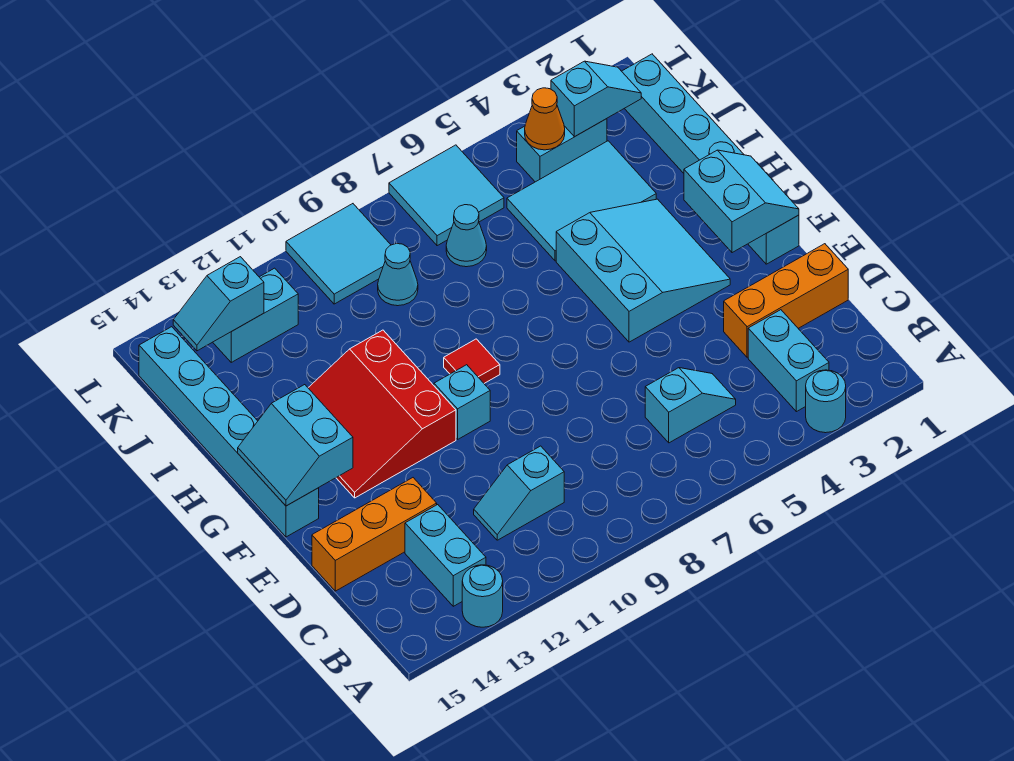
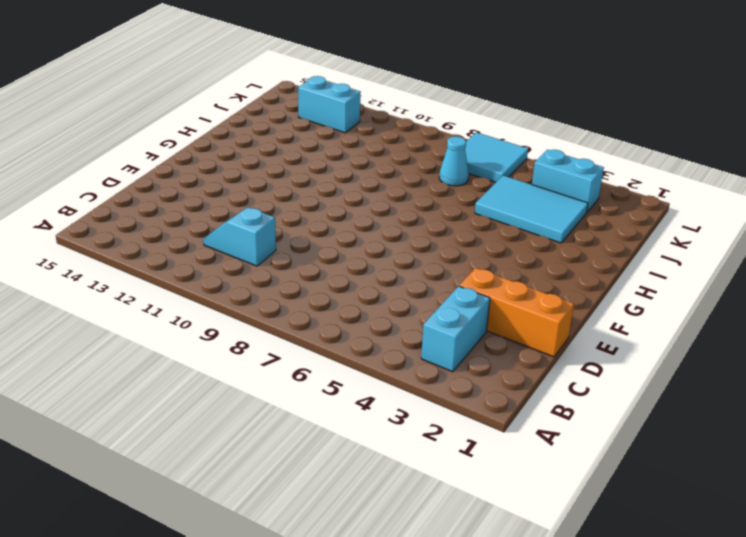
none -> cyan 1x1 round brick [806,370,846,433]
none -> cyan 1x1 round brick [462,565,503,627]
none -> cyan 1x2 brick [405,505,486,606]

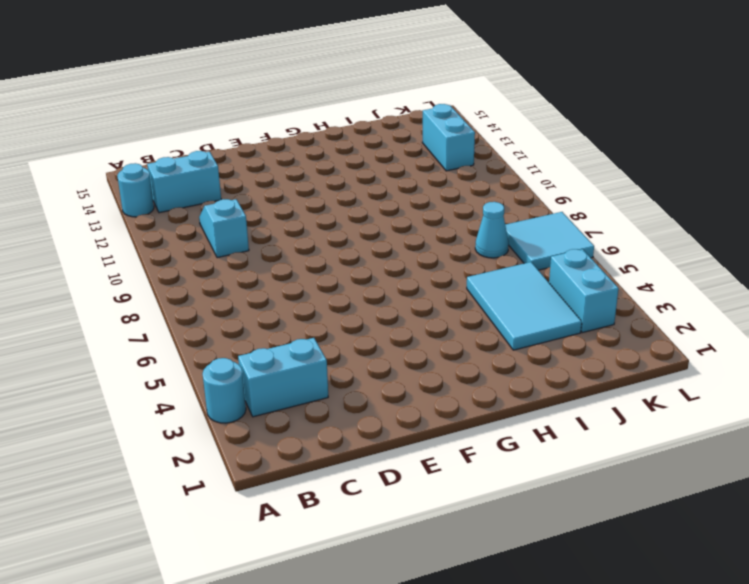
none -> cyan 1x2 slope [645,368,736,443]
none -> orange 1x3 brick [724,244,848,357]
none -> orange 1x3 brick [312,478,437,591]

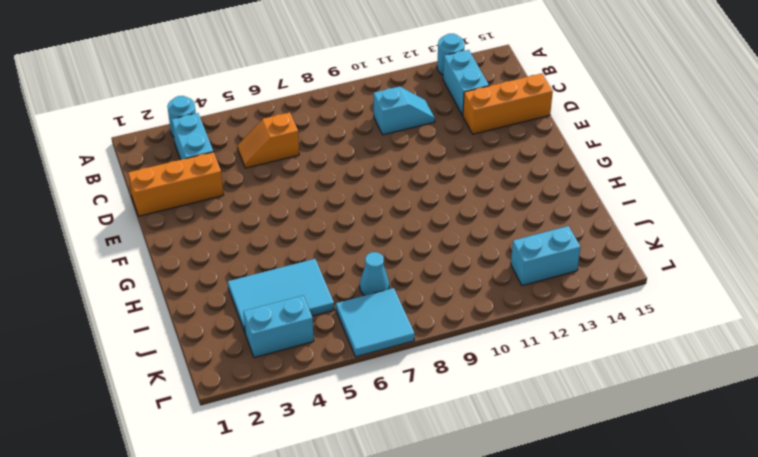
orange 1x2 slope [237,112,299,168] -> cyan 1x2 slope [645,368,736,443]
none -> cyan 1x6 brick [622,54,799,264]
none -> cyan 3x3 slope [556,199,730,342]
none -> cyan 1x1 brick [434,365,490,439]

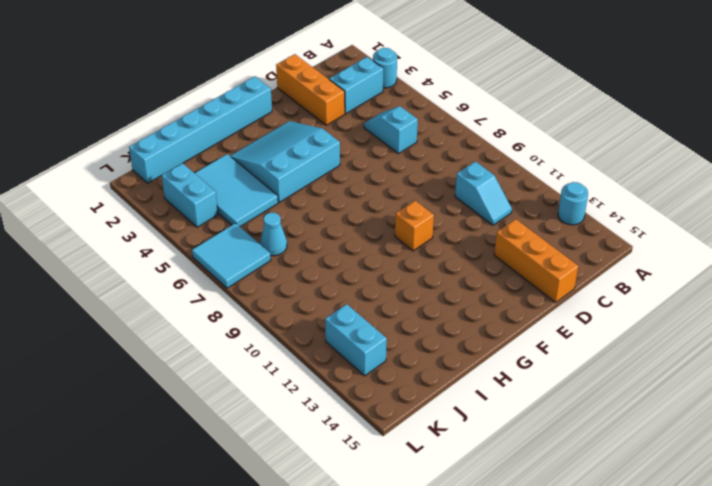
orange 1x1 brick [395,201,434,251] -> cyan 1x1 brick [434,365,490,439]
none -> cyan 1x2 brick [405,505,486,606]
none -> red 3x3 slope [308,330,456,498]
none -> cyan 1x6 brick [139,327,319,537]

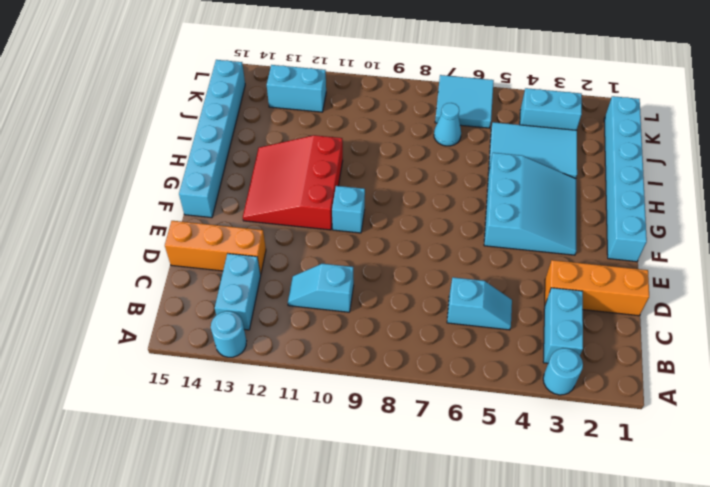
none -> red 1x1 tile [444,339,500,383]
none -> cyan 1x1 cone [378,243,418,306]
none -> cyan 2x2 tile [286,204,391,304]

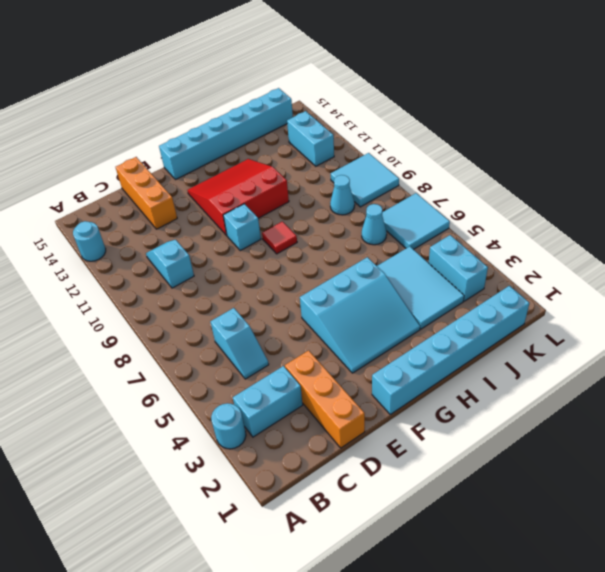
none -> cyan 1x2 brick [405,505,486,606]
none -> cyan 2x2 slope [684,150,799,253]
none -> cyan 2x2 slope [238,385,353,506]

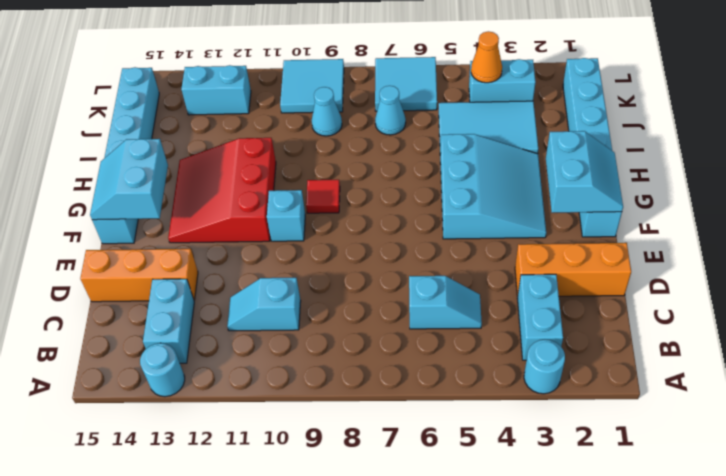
none -> cyan 1x2 slope [551,61,641,137]
none -> cyan 1x2 slope [173,257,264,351]

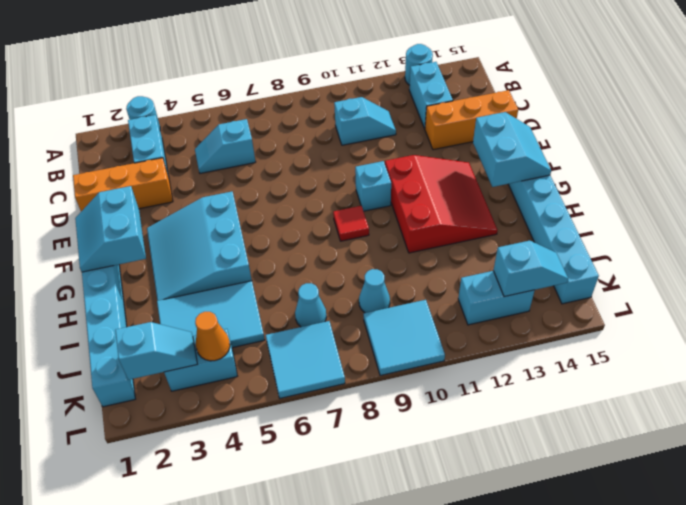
cyan 1x2 slope [115,322,198,380] -> cyan 1x2 slope turned to [551,61,641,137]

